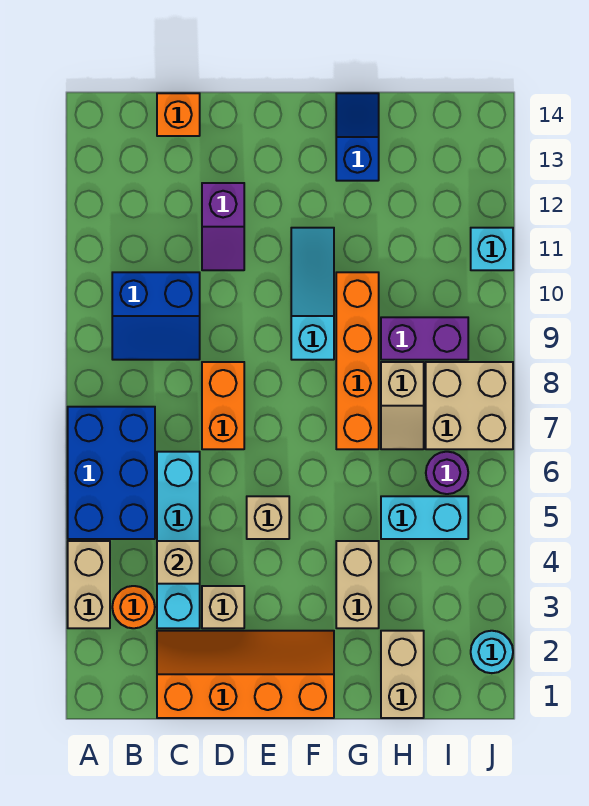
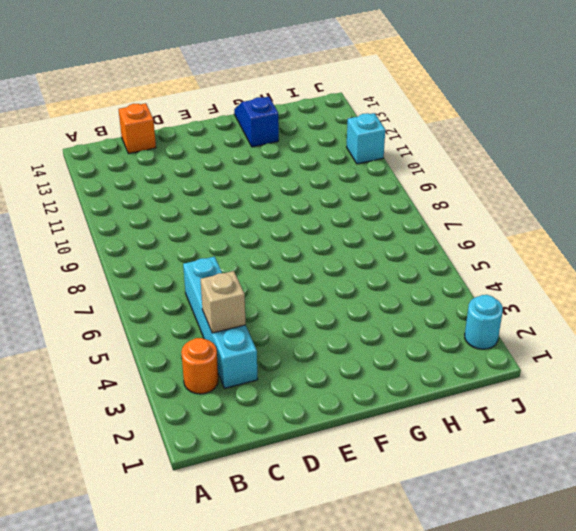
none -> tan 1x2 brick [68,541,110,628]
none -> blue 2x3 brick [68,407,155,539]
none -> blue 2x2 slope [112,272,200,360]

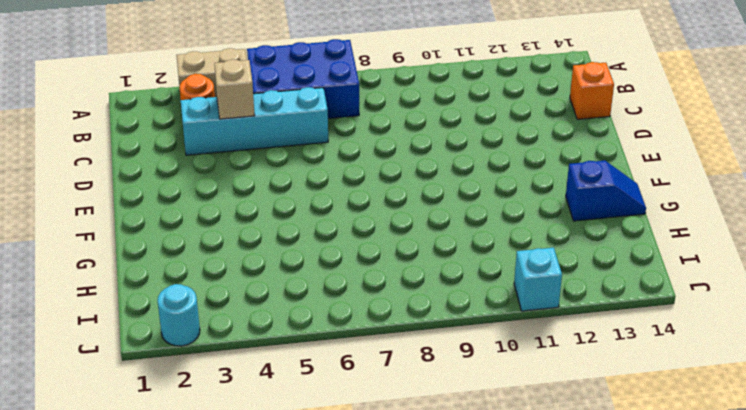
none -> blue 2x2 slope [112,272,200,360]
none -> orange 2x4 slope [157,631,334,718]
none -> tan 1x1 brick [202,586,244,628]

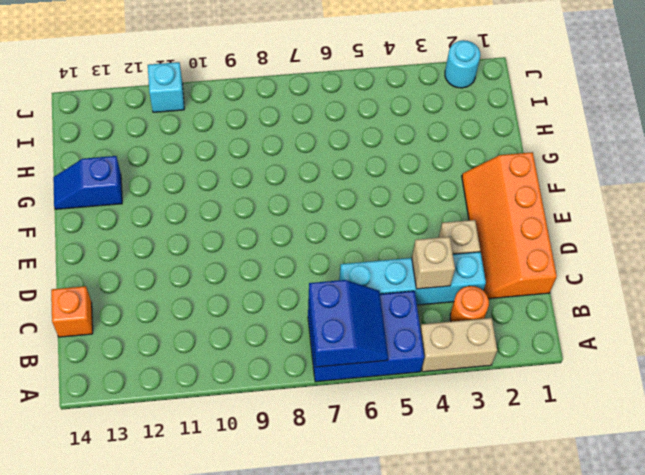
blue 2x2 slope [308,280,388,367] -> blue 2x2 slope moved to [112,272,200,360]
none -> orange 1x2 brick [202,362,244,449]
none -> purple 1x2 slope [202,183,244,270]
none -> tan 1x1 brick [247,496,289,539]

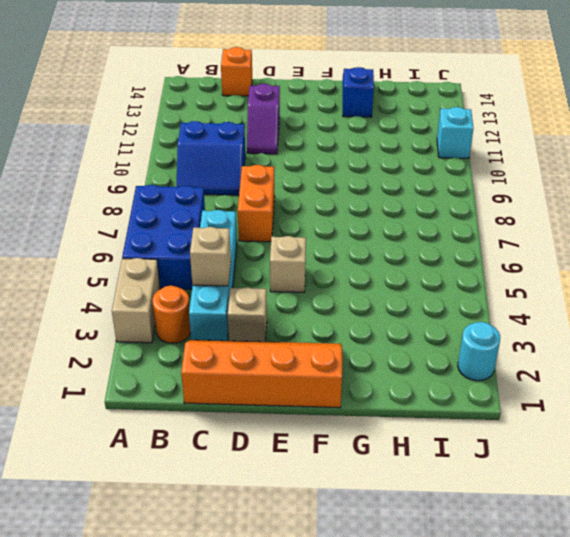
none -> cyan 1x3 slope [291,228,334,360]
none -> tan 1x2 brick [336,541,379,628]
none -> orange 1x4 brick [336,272,379,449]

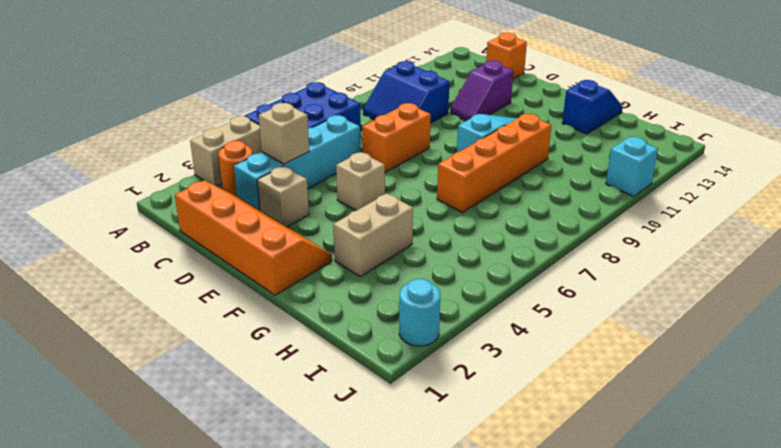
none -> tan 1x2 brick [381,631,424,718]
none -> cyan 1x2 brick [381,496,468,539]
none -> tan 1x2 slope [381,362,424,449]

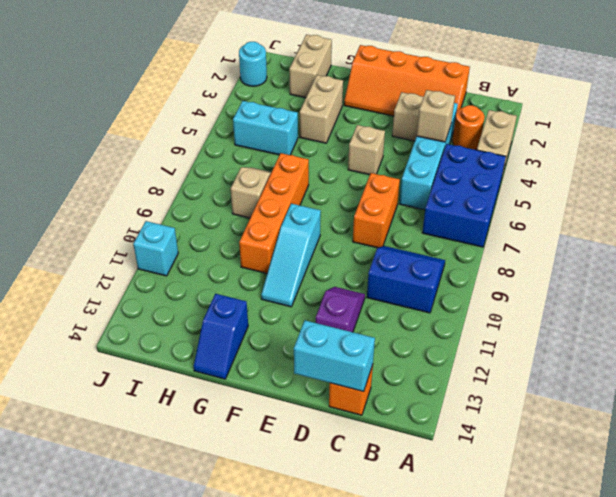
cyan 1x2 brick [294,320,375,392] -> none
none -> purple 1x2 brick [381,317,468,360]
none -> purple 1x1 round brick [426,452,468,494]
none -> tan 2x2 brick [426,362,513,449]

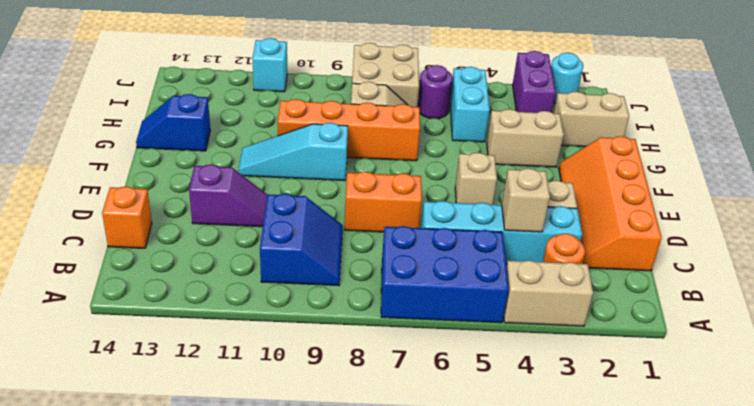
purple 1x2 brick [513,51,556,113] -> purple 1x2 brick moved to [381,317,468,360]

